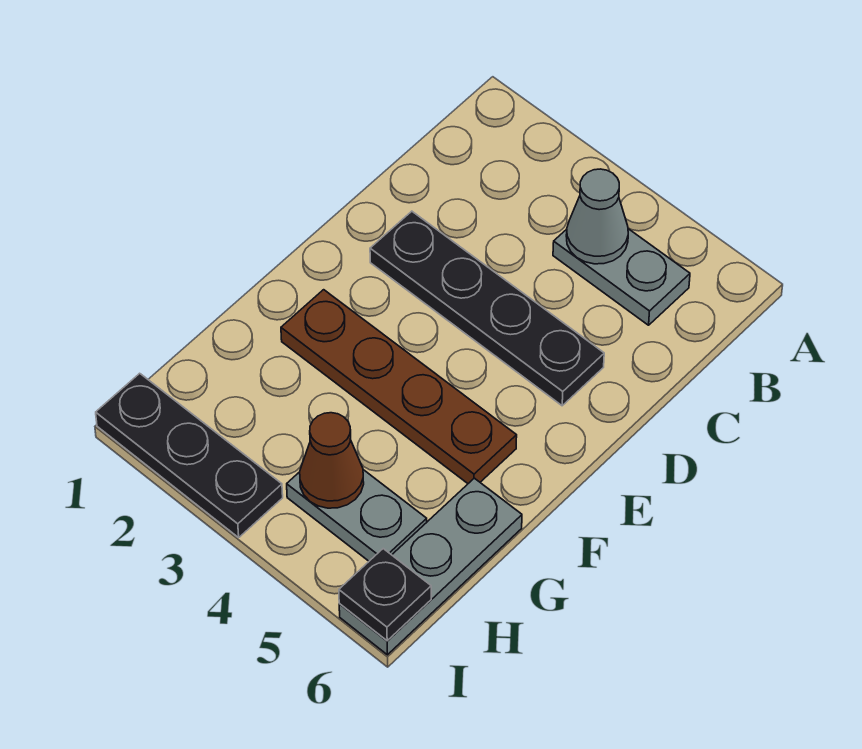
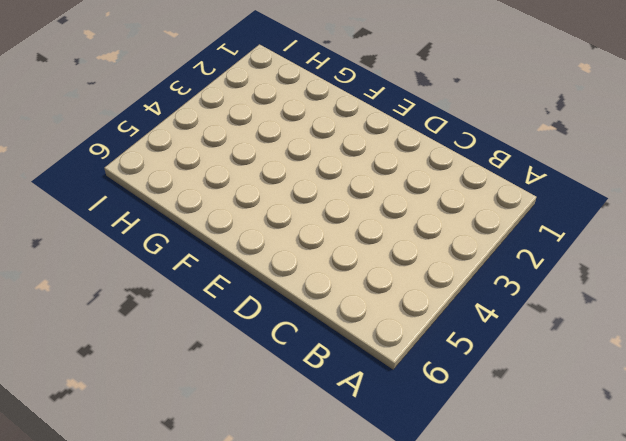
none -> grey 1x2 plate [553,229,690,325]
none -> black 1x4 plate [370,211,604,406]

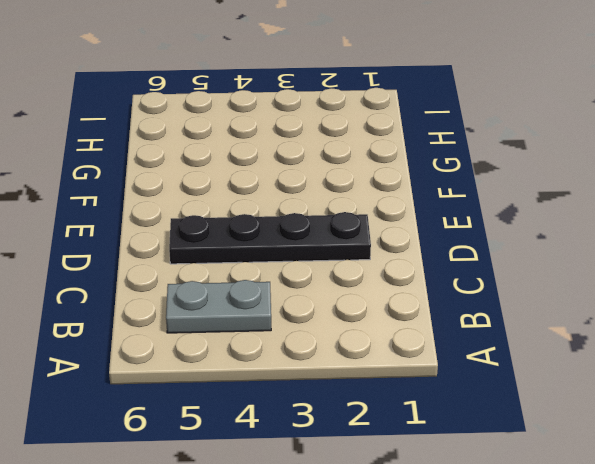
none -> brown 1x4 plate [281,290,517,483]
none -> grey 1x3 plate [339,478,522,655]

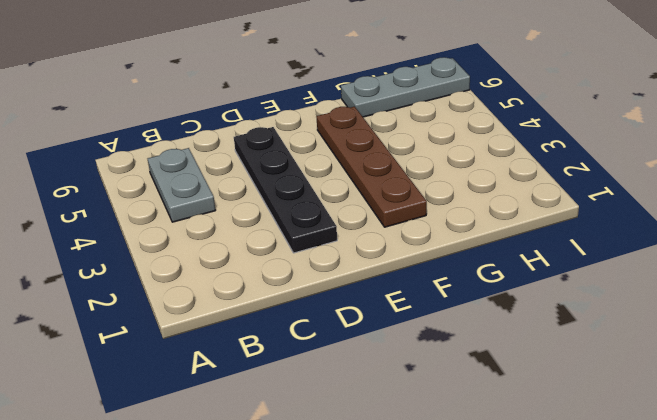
none -> grey 1x2 plate [287,470,427,561]
none -> black 1x3 plate [96,373,283,537]

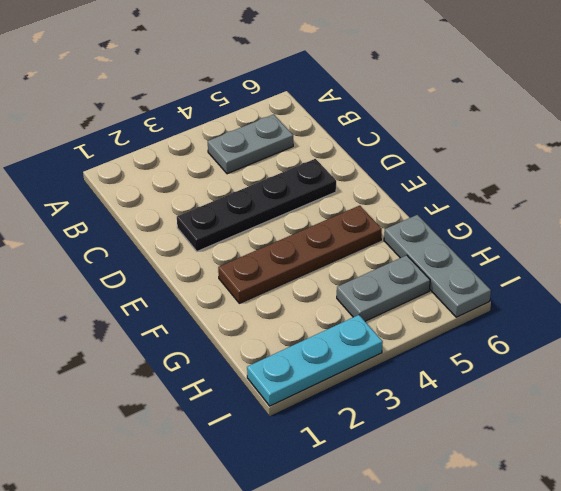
cyan 1x3 plate [247,315,383,406] -> black 1x3 plate [96,373,283,537]
none -> grey 1x1 cone [566,169,628,264]
none -> brown 1x1 cone [300,413,364,508]

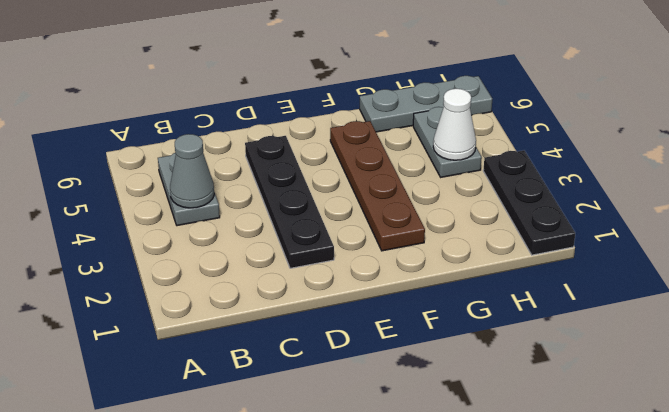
white 1x1 cone [433,89,476,160] -> brown 1x1 cone [300,413,364,508]
none -> black 1x1 plate [339,549,431,641]

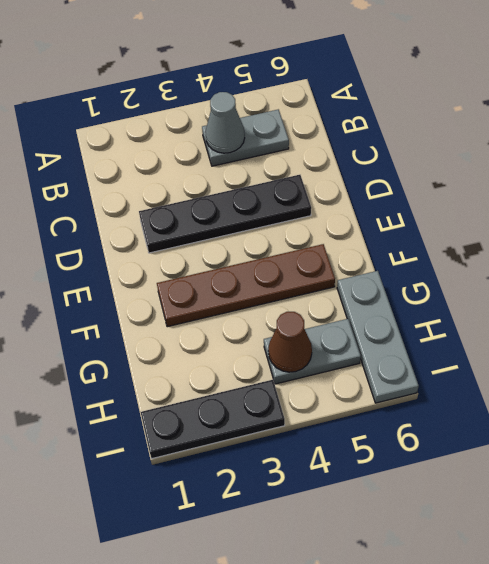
none -> black 1x1 plate [339,549,431,641]

